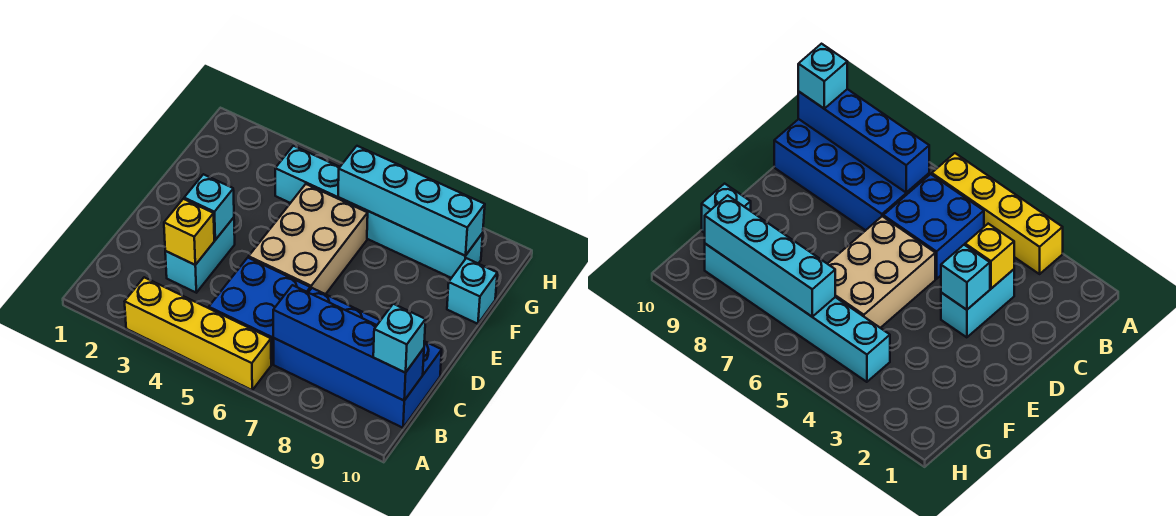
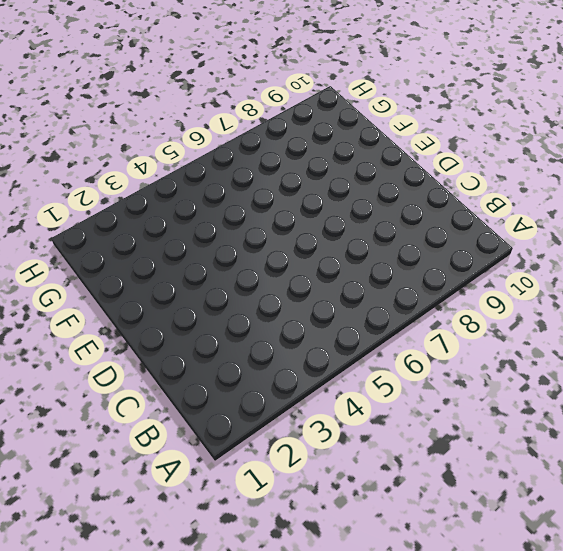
none -> yellow 1x4 brick [125,277,271,390]
none -> blue 2x2 brick [209,258,310,364]
none -> blue 2x4 brick [274,288,442,428]

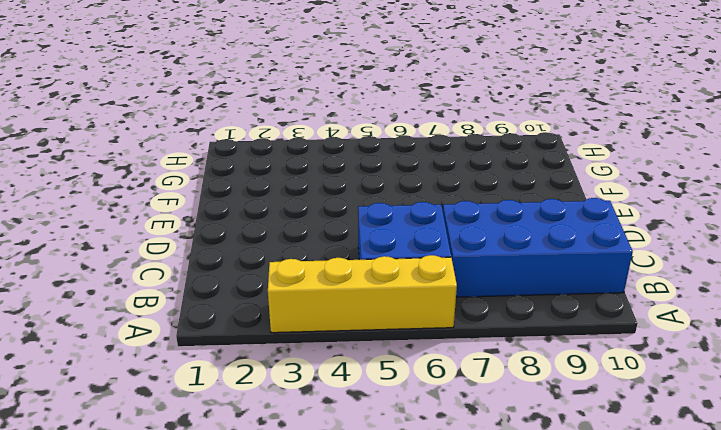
none -> cyan 1x2 brick [165,218,235,293]
none -> tan 2x3 brick [249,184,368,294]
none -> cyan 1x1 brick [447,258,497,324]

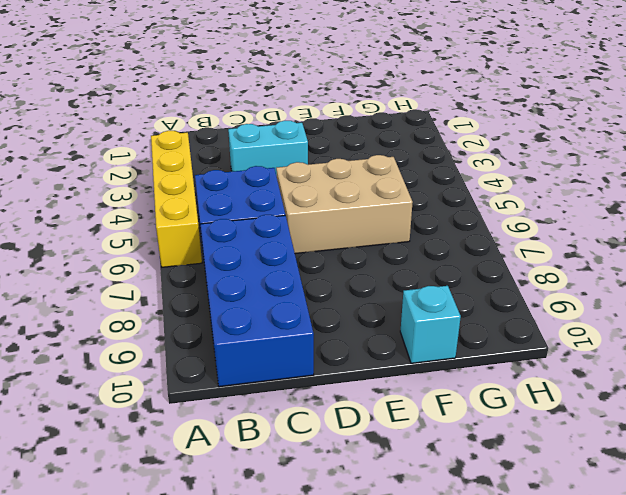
none -> cyan 1x6 brick [275,146,483,278]
none -> blue 1x4 brick [273,285,424,400]
none -> yellow 1x1 brick [164,199,214,265]

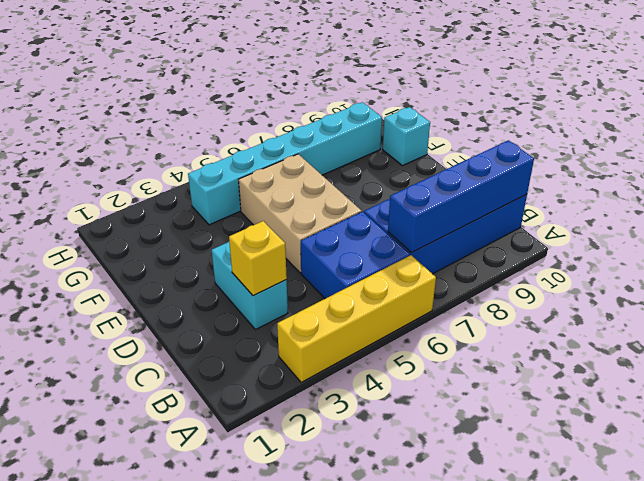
none -> cyan 1x1 brick [184,174,234,240]
none -> cyan 1x4 brick [338,146,485,256]
none -> cyan 1x1 brick [373,304,426,373]

